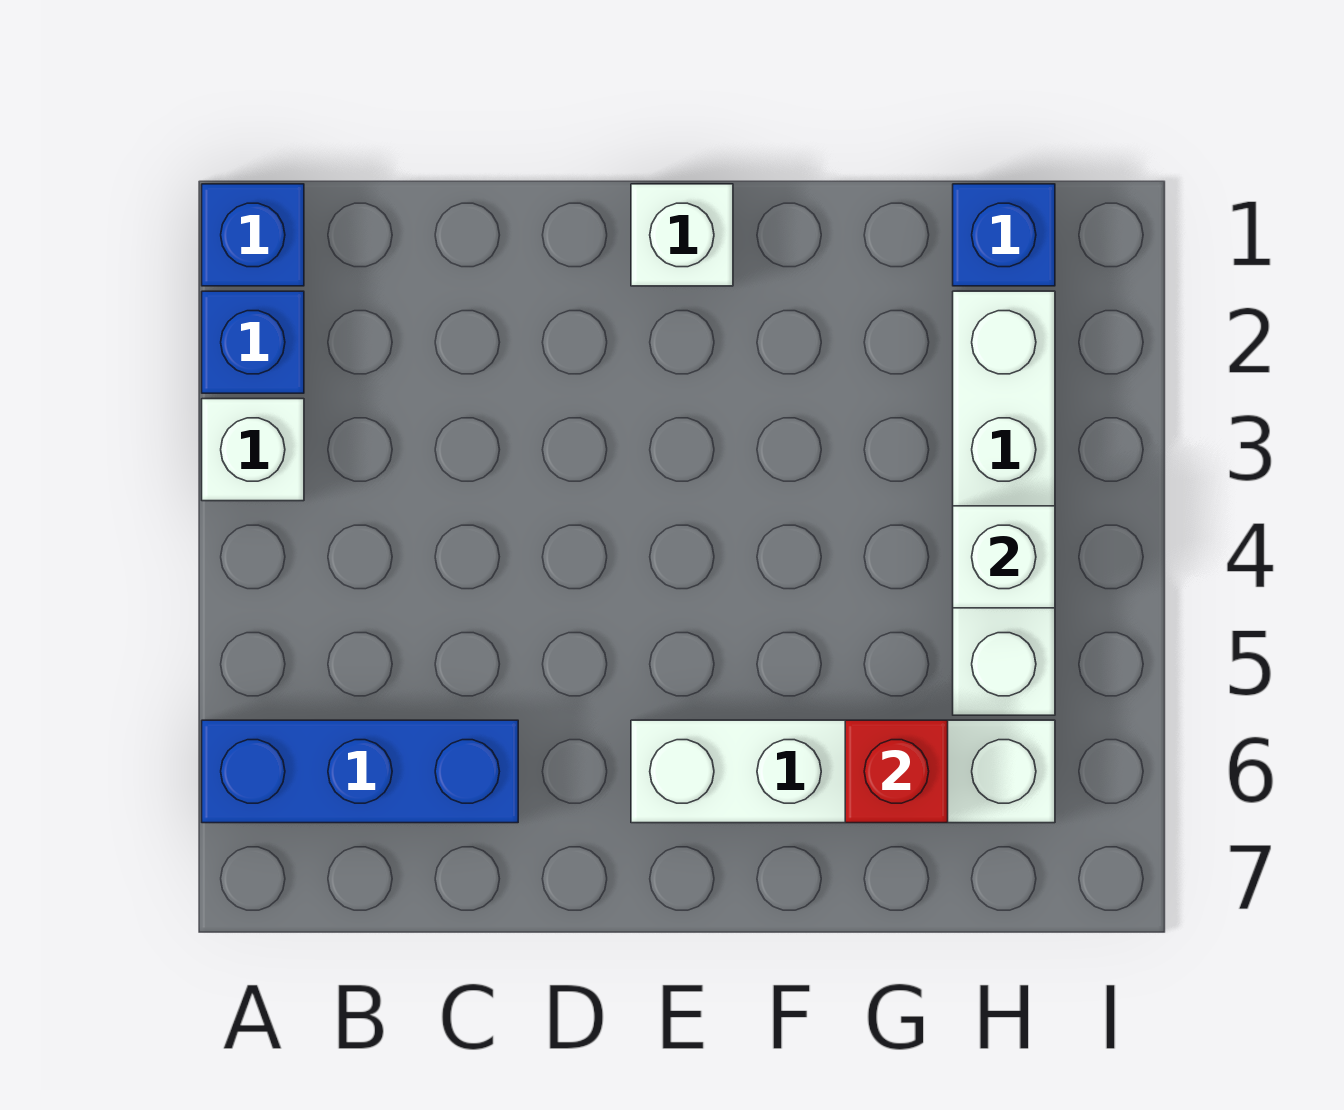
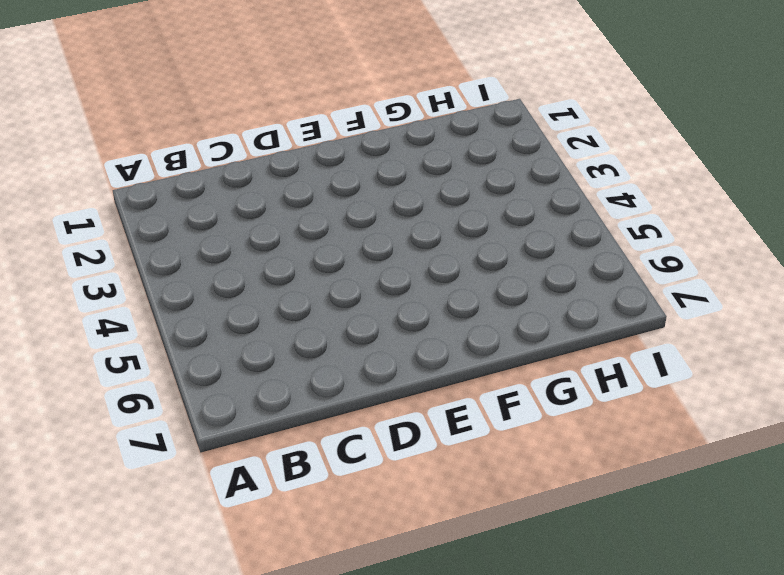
none -> blue 1x1 brick [202,184,304,286]
none -> blue 1x1 brick [202,291,304,393]

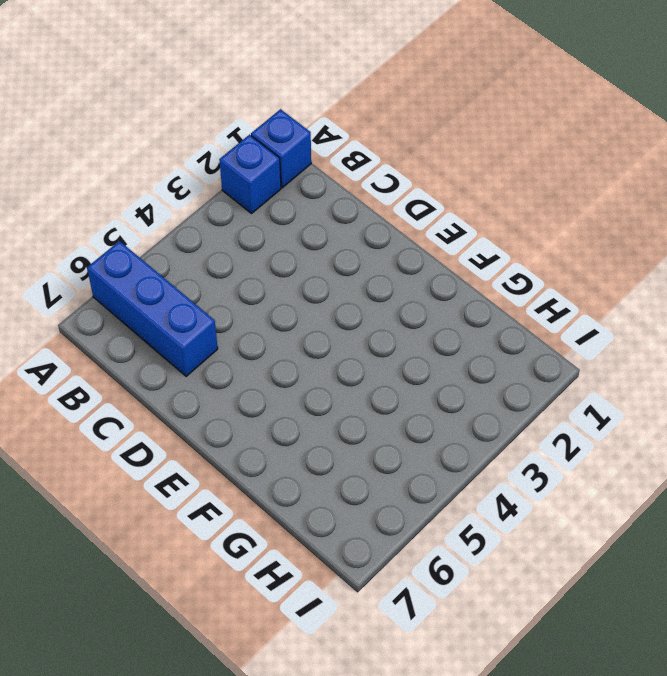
none -> white 1x1 brick [202,399,304,501]
none -> white 1x1 brick [631,184,733,286]

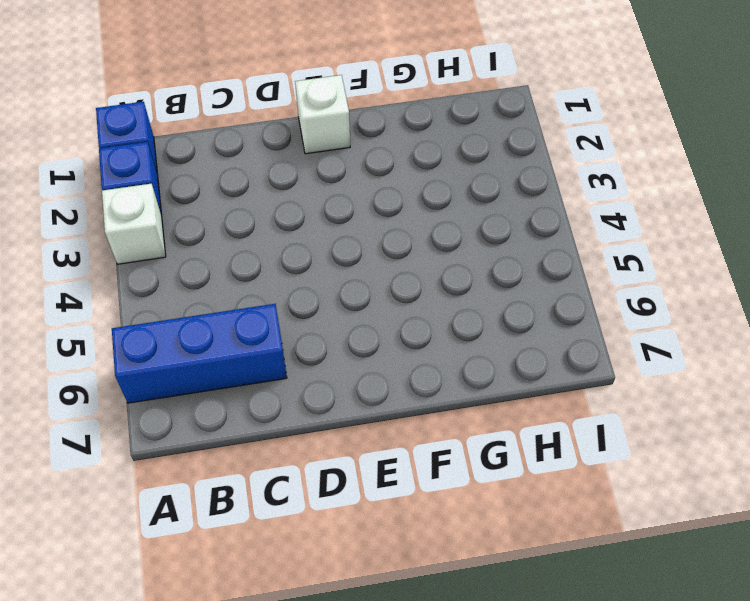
none -> white 1x4 brick [631,720,1055,823]
none -> blue 1x1 brick [953,184,1055,286]

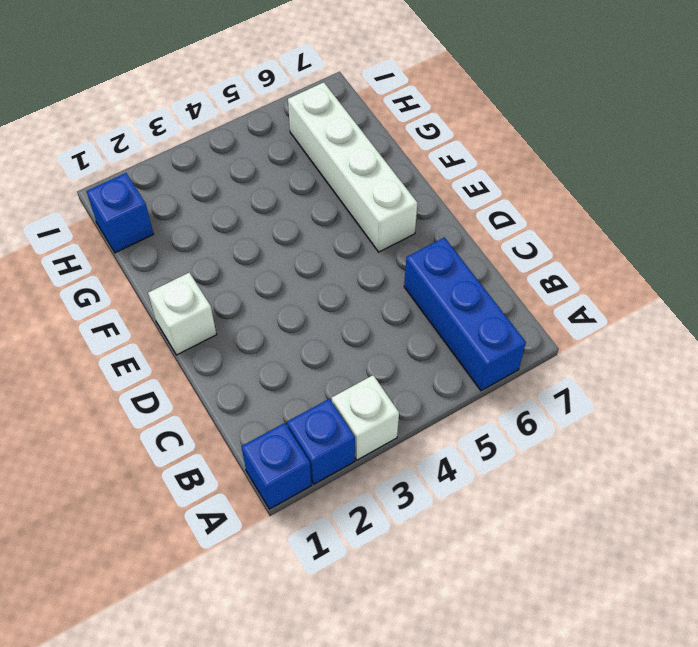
none -> white 1x4 brick [953,291,1055,715]
none -> red 1x1 brick [845,720,948,823]

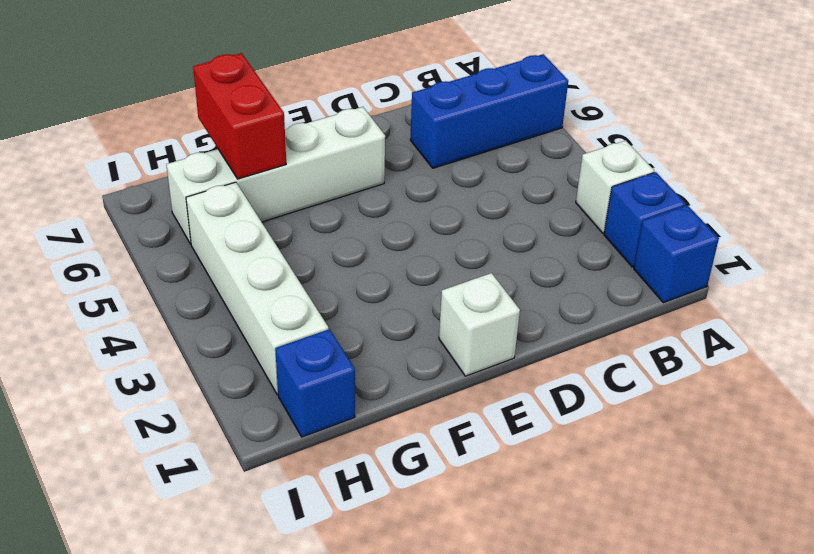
red 1x2 brick [193,53,286,179] -> red 1x1 brick [845,720,948,823]
none -> white 1x1 brick [953,506,1055,608]

